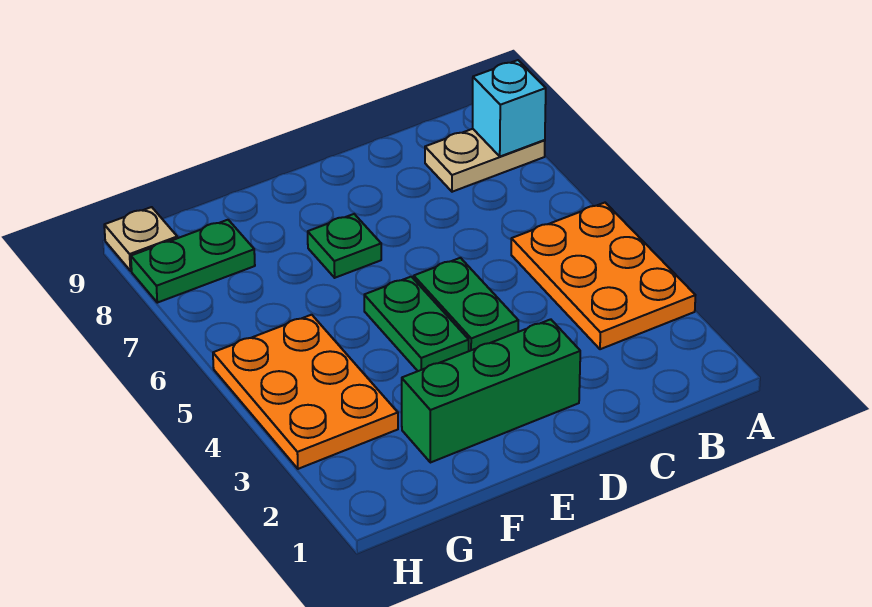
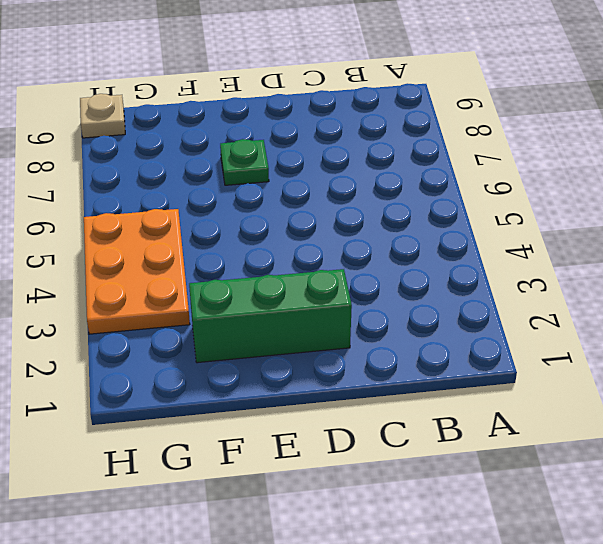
none -> orange 2x3 plate [511,203,695,349]
none -> tan 1x2 plate [425,129,545,192]

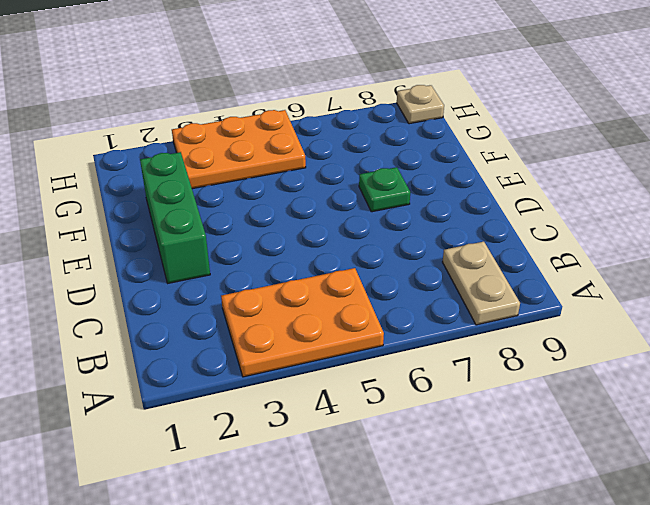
none -> green 1x2 plate [414,258,518,351]
none -> green 1x2 plate [364,277,469,371]

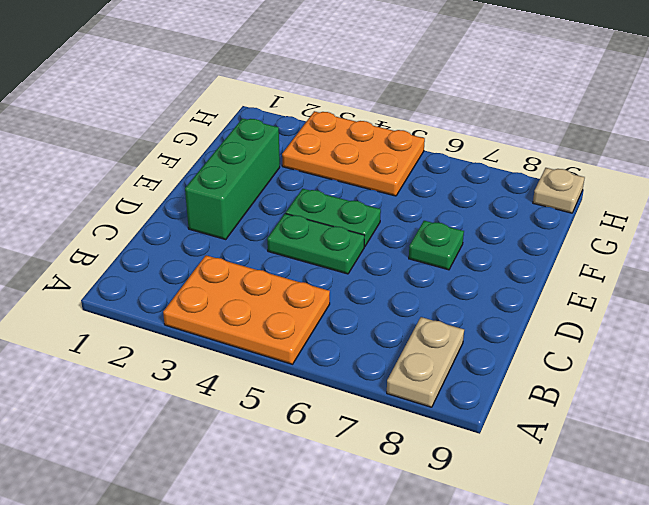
none -> green 1x2 plate [131,220,255,303]
none -> cyan 1x1 brick [473,60,546,156]

